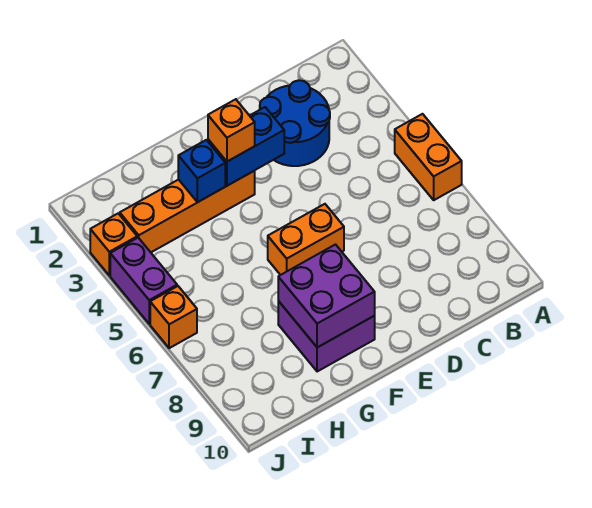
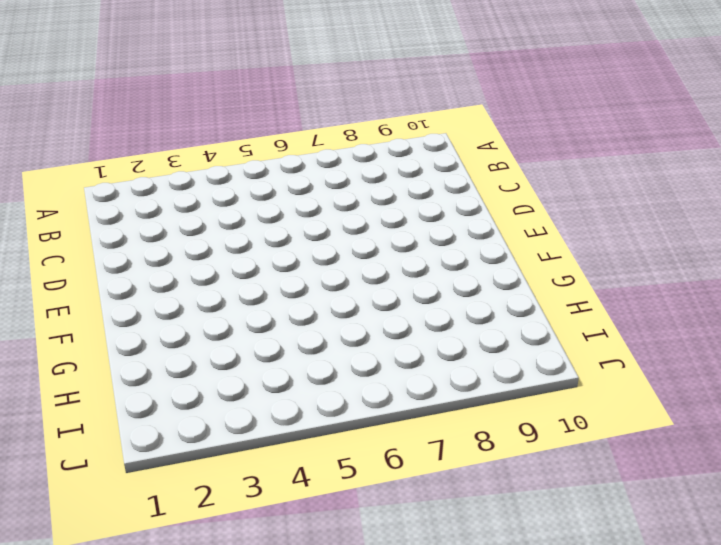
none -> orange 1x2 brick [395,114,462,200]
none -> blue 2x2 round brick [260,80,330,166]
none -> orange 1x2 brick [268,204,344,275]

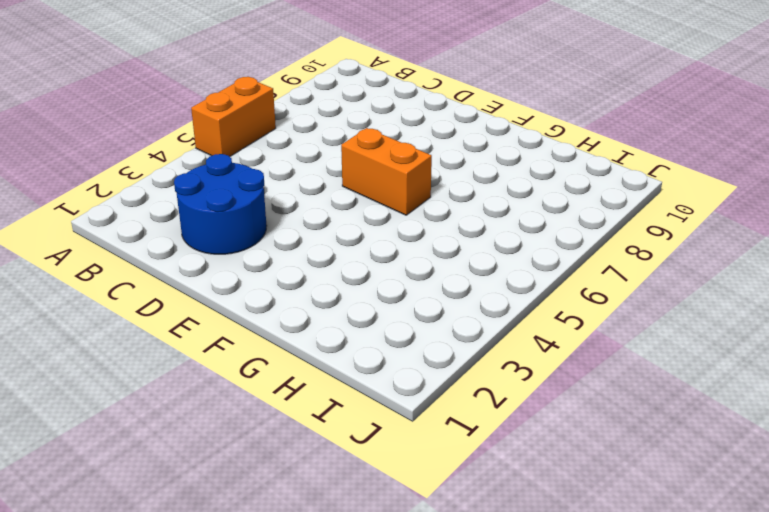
none -> orange 1x4 brick [120,171,255,252]
none -> purple 2x2 brick [278,301,375,372]
none -> orange 1x1 brick [90,214,137,276]

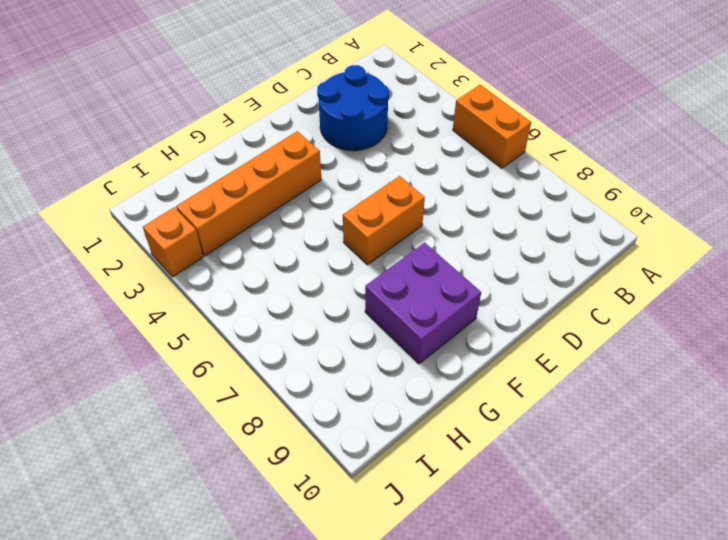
none -> purple 1x2 brick [110,238,177,324]
none -> orange 1x1 brick [150,286,197,348]
none -> blue 1x2 brick [208,107,284,186]

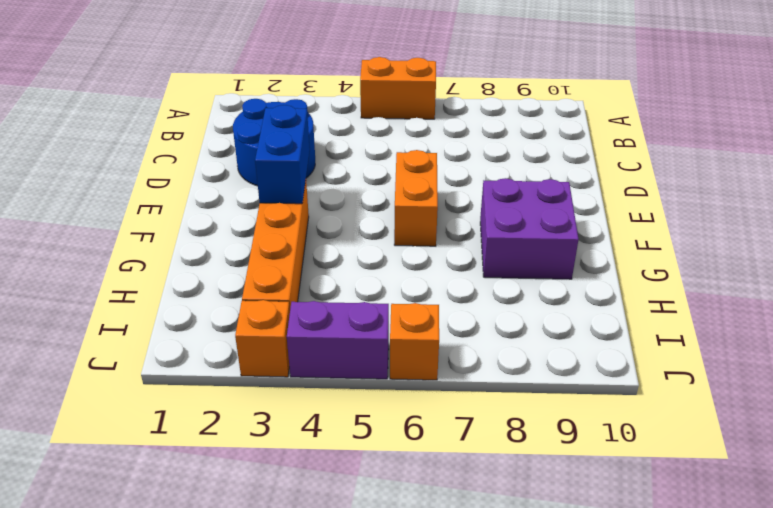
none -> purple 2x2 brick [278,245,375,347]
none -> blue 1x1 brick [178,140,225,202]
none -> orange 1x1 brick [208,99,255,161]

